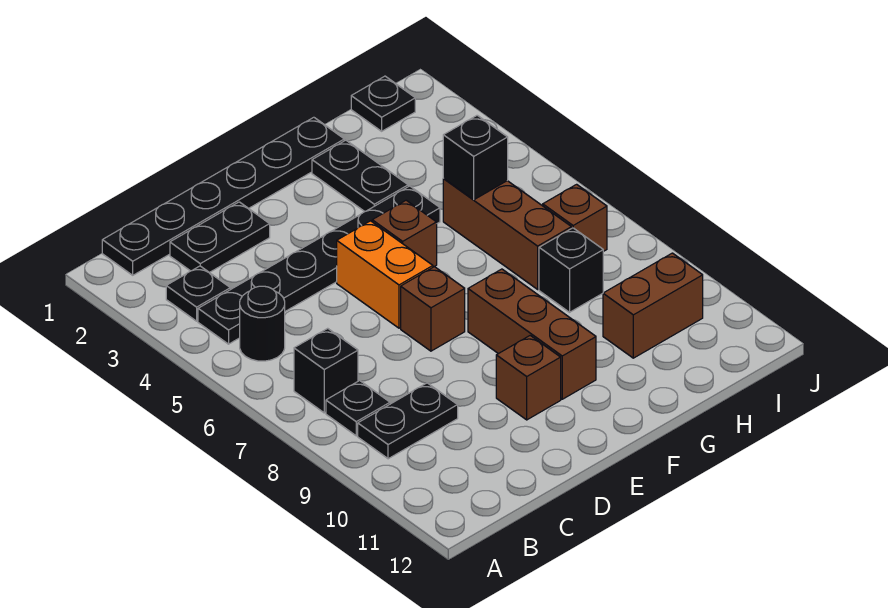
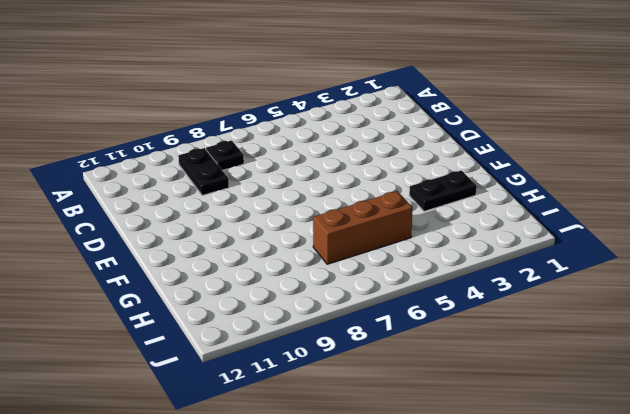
none -> black 1x6 plate [102,117,344,275]
none -> black 1x1 plate [166,266,230,321]
none -> black 1x6 plate [198,186,440,344]

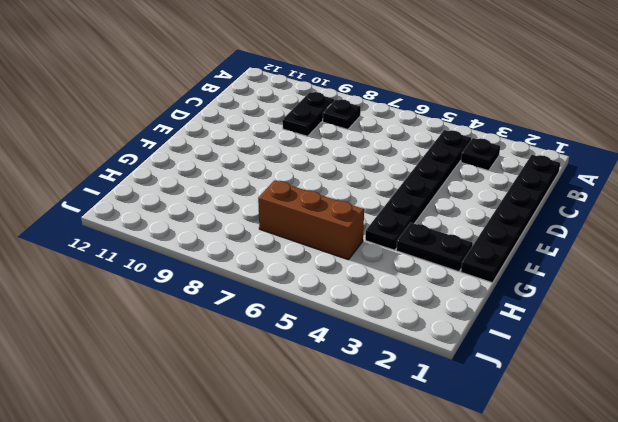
none -> black 1x1 round brick [240,286,285,361]
none -> black 1x1 brick [294,328,358,413]
none -> black 1x2 plate [170,202,270,273]

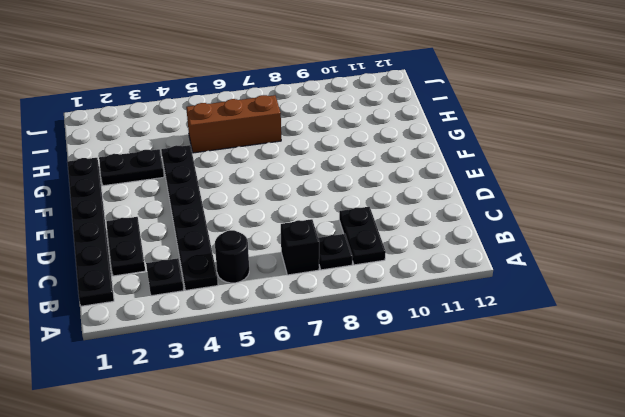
none -> orange 1x2 brick [337,221,433,328]
none -> brown 1x1 brick [401,267,465,351]
none -> brown 1x1 brick [496,336,561,420]

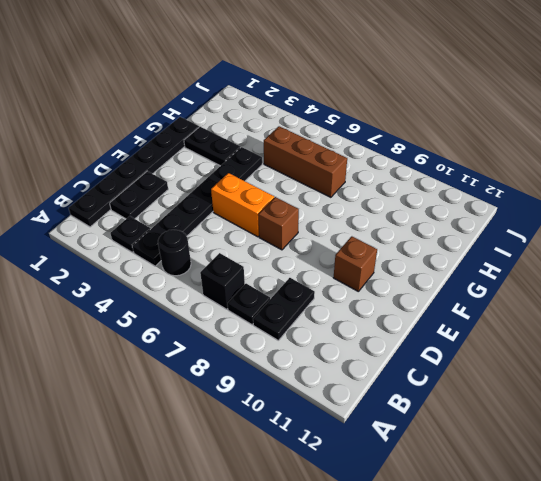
none -> brown 1x1 brick [372,200,437,267]
none -> brown 1x3 brick [468,269,596,399]
none -> black 1x1 brick [539,228,603,312]

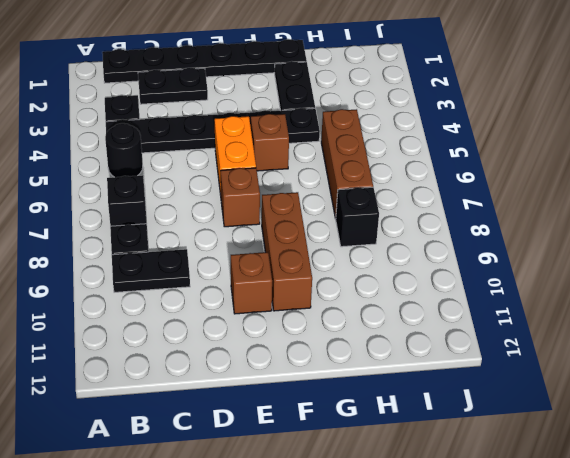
none -> brown 1x2 brick [603,253,703,358]
none -> black 1x1 plate [351,76,415,131]
none -> brown 1x1 brick [543,184,607,252]

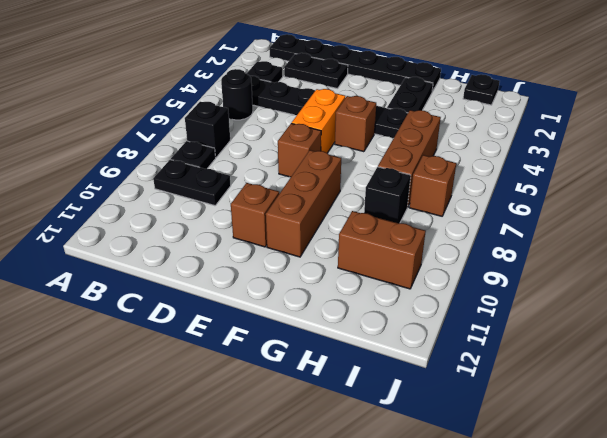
none -> black 1x1 brick [443,115,508,200]

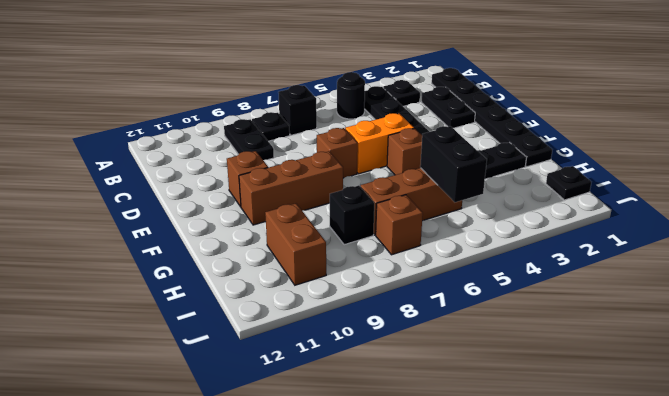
black 1x2 brick [420,126,487,202] -> black 1x1 brick [443,115,508,200]

